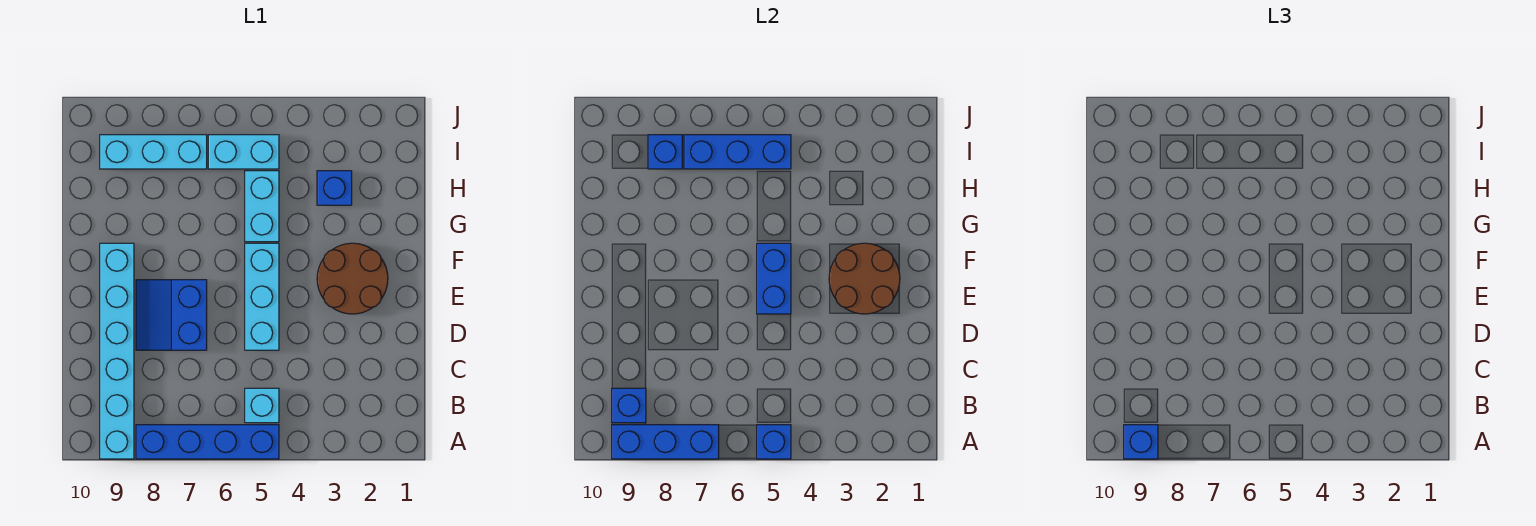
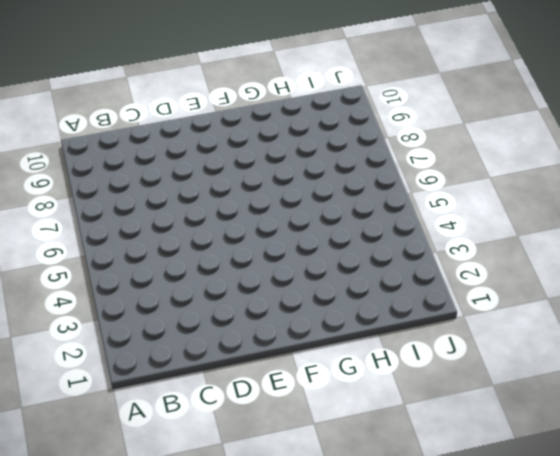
none -> blue 1x4 brick [136,425,279,459]
none -> cyan 1x6 brick [100,243,134,459]
none -> cyan 1x1 brick [245,388,279,423]

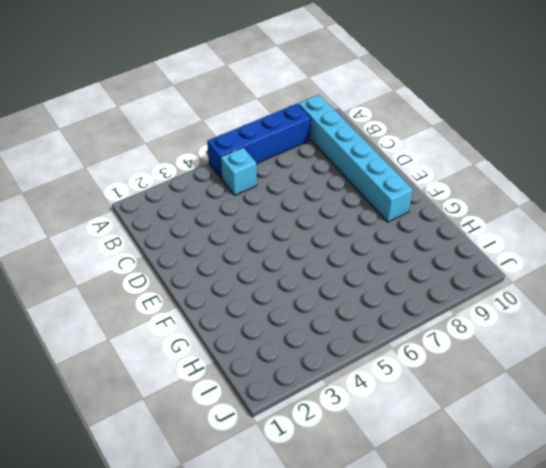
none -> cyan 1x3 brick [245,243,279,350]
none -> blue 2x2 slope [136,280,207,350]
none -> brown 2x2 round brick [317,243,388,314]

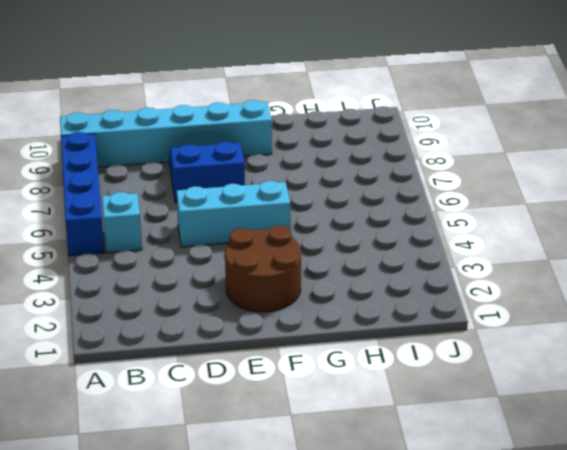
none -> cyan 1x2 brick [245,171,279,242]
none -> blue 1x1 brick [317,171,352,205]
none -> cyan 1x2 brick [208,135,279,169]

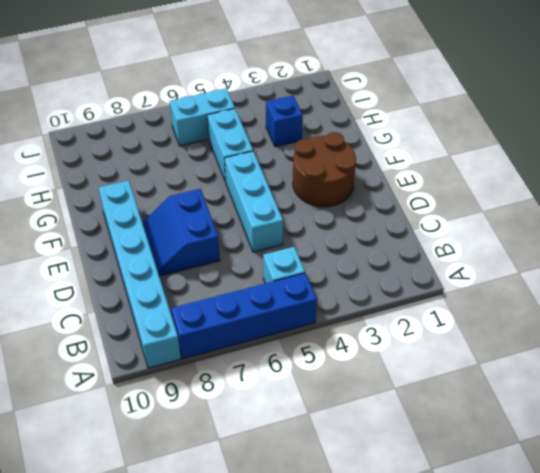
none -> cyan 1x3 brick [100,135,207,169]
none -> blue 1x1 brick [757,425,791,459]
none -> blue 1x3 brick [612,425,719,459]

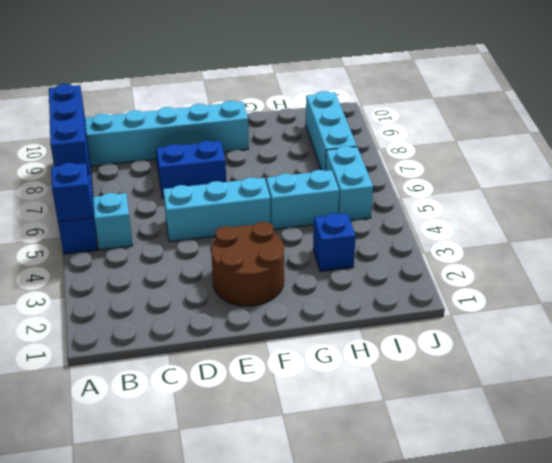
none -> blue 1x1 brick [612,388,646,423]
none -> brown 2x2 round brick [829,243,900,314]
none -> blue 1x2 brick [757,243,791,314]

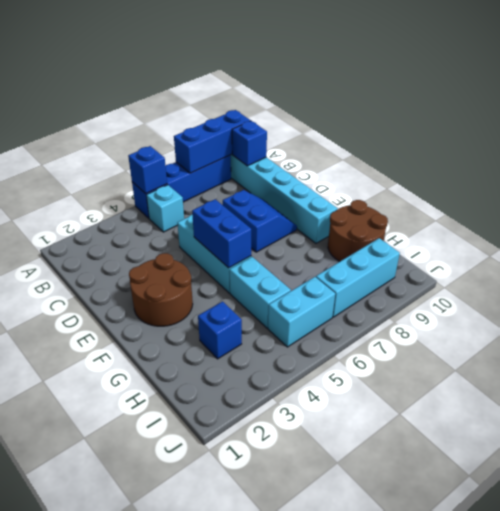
brown 2x2 round brick [328,200,388,262] -> brown 2x2 round brick moved to [829,243,900,314]
none -> blue 1x3 brick [684,135,791,169]
none -> blue 1x1 brick [648,135,682,169]
none -> blue 1x1 brick [1124,425,1158,459]

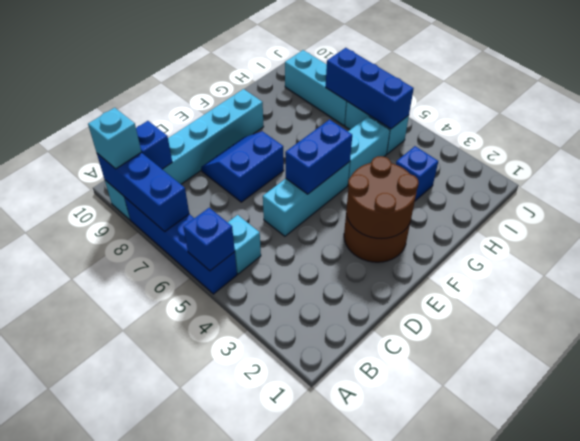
cyan 1x1 brick [88,108,141,169] -> blue 1x1 brick [1124,425,1158,459]
none -> blue 1x1 brick [648,135,682,169]

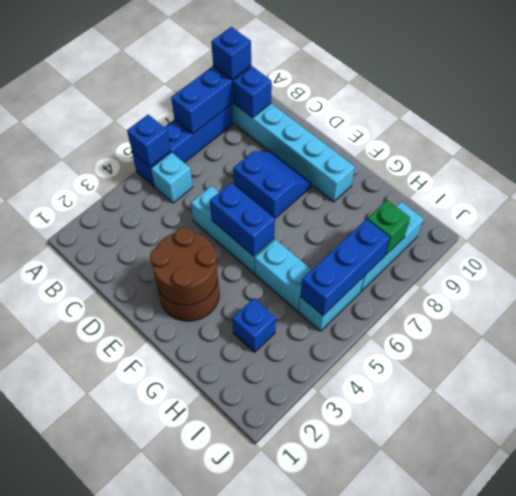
green 1x1 brick [367,200,410,255] -> blue 1x1 brick [648,135,682,169]

